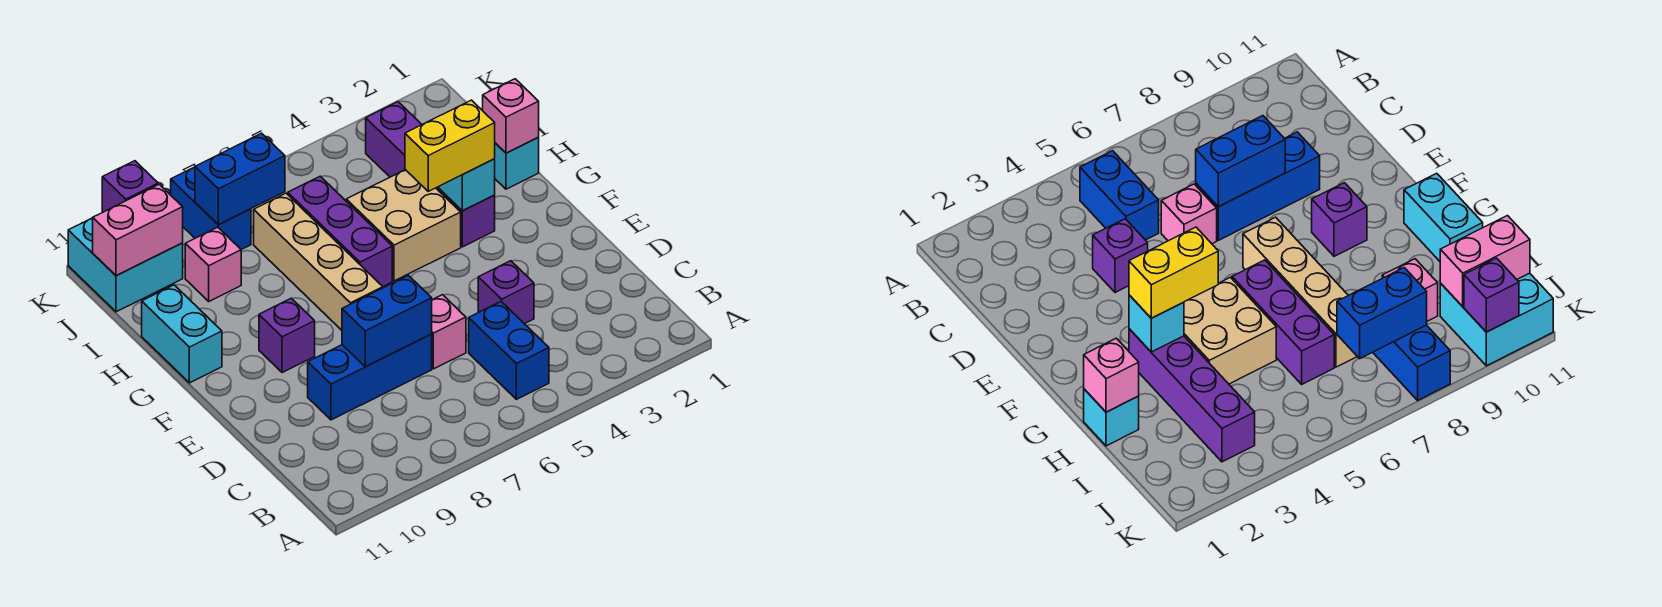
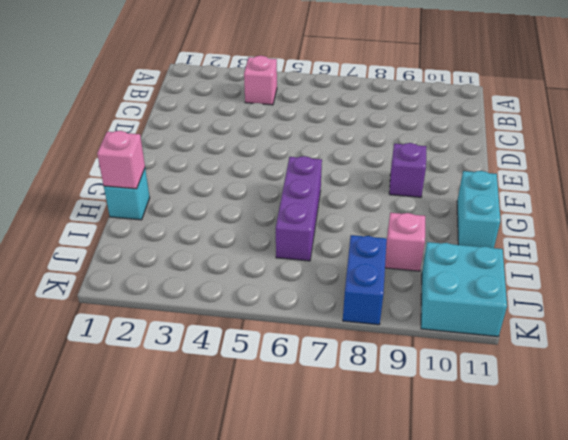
pink 1x1 brick [244,56,277,105] -> pink 1x1 brick moved to [432,295,466,369]
none -> blue 1x2 brick [469,302,549,399]
none -> purple 1x1 brick [478,261,534,324]
none -> blue 1x3 brick [308,334,432,420]

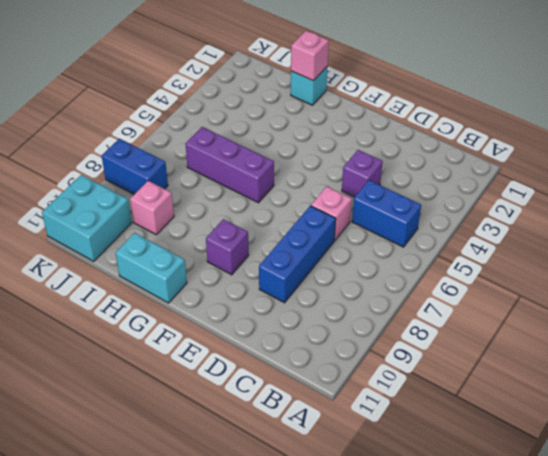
none -> tan 1x4 brick [254,193,383,330]
none -> purple 1x4 brick [366,102,495,247]
none -> tan 2x2 brick [346,170,461,281]

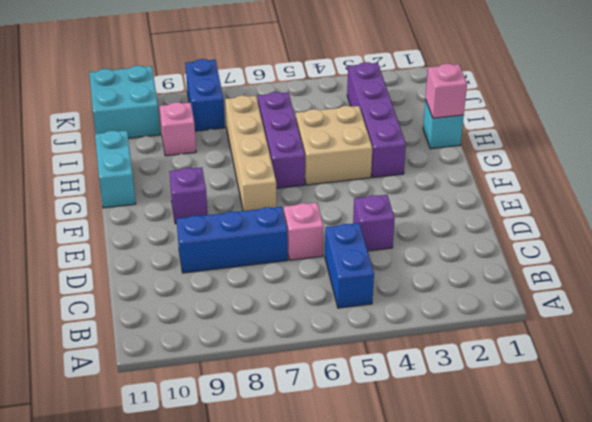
none -> blue 1x2 brick [342,275,432,367]
none -> cyan 1x1 brick [439,159,495,211]
none -> blue 1x2 brick [195,133,285,225]

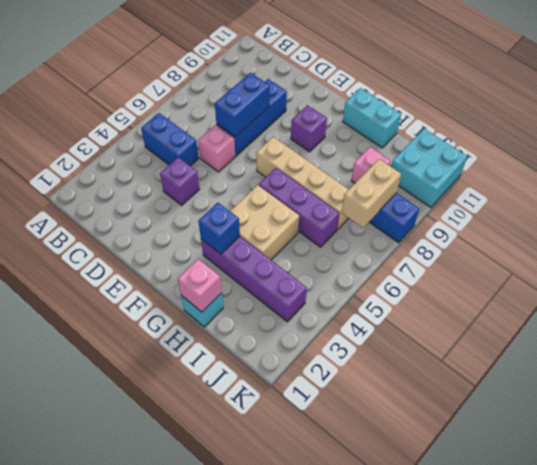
blue 1x1 brick [198,203,240,254] -> cyan 1x1 brick [439,159,495,211]
tan 1x2 brick [342,159,401,228] -> blue 1x2 brick [195,133,285,225]
none -> pink 1x2 brick [93,184,183,276]
none -> purple 1x1 brick [102,161,158,212]
none -> yellow 1x2 brick [405,100,495,191]

